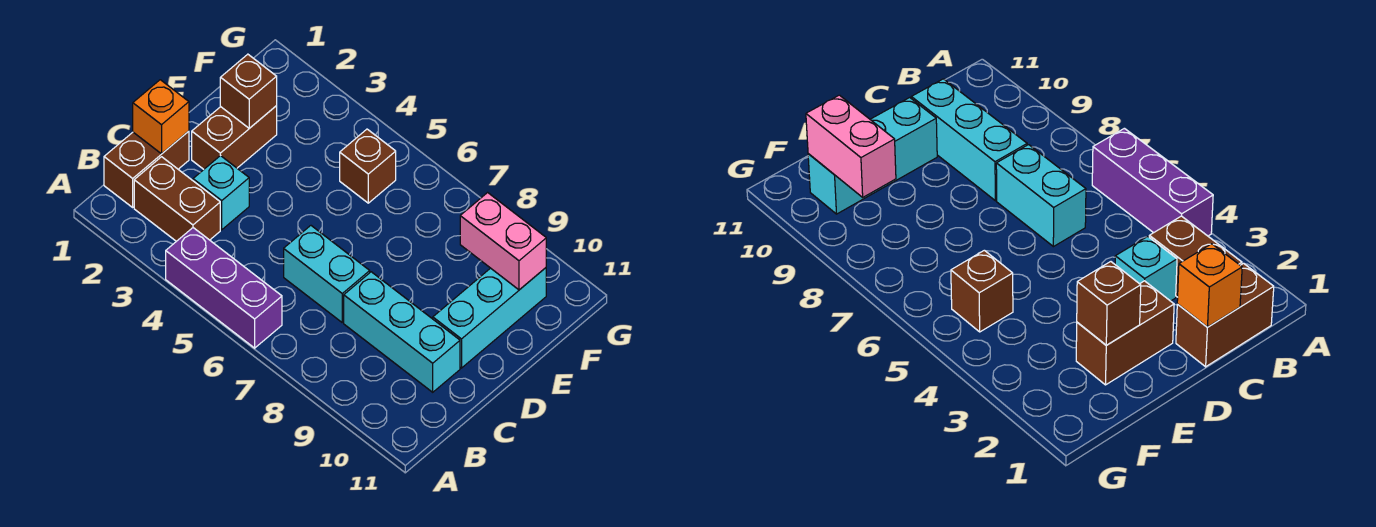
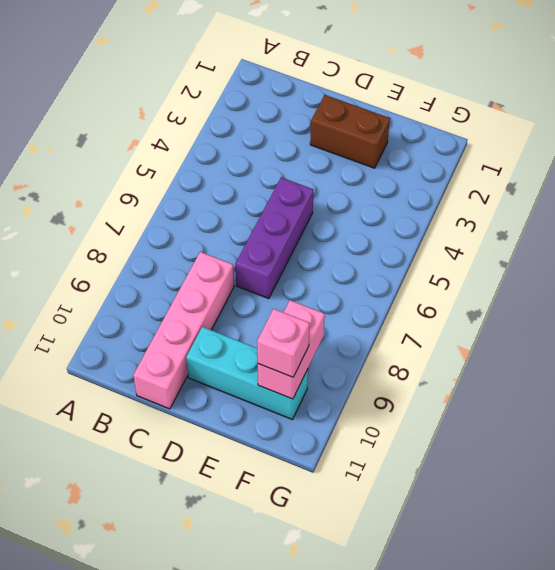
pink 1x4 brick [133,252,234,409] -> cyan 1x3 brick [344,272,460,392]
purple 1x3 brick [235,177,313,299] -> purple 1x3 brick moved to [166,228,282,348]
pink 1x1 brick [257,309,310,377] -> none
none -> brown 1x2 brick [104,131,189,207]
none -> brown 1x2 brick [134,157,220,241]
none -> cyan 1x1 brick [193,155,249,230]

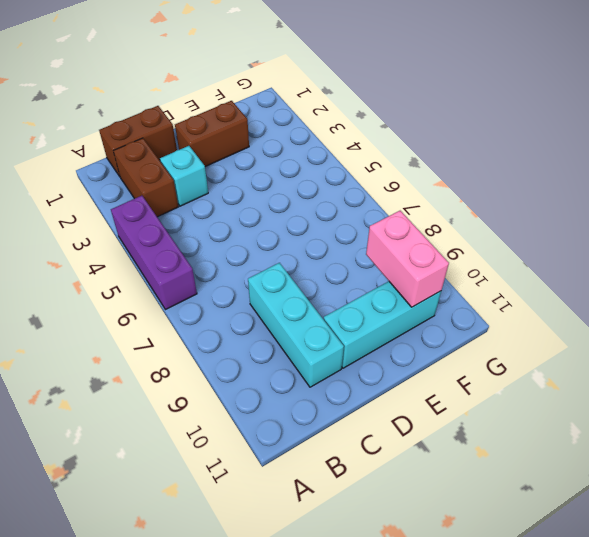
none -> cyan 1x2 brick [284,226,370,322]
none -> brown 1x1 brick [340,129,396,203]
none -> orange 1x1 brick [133,80,189,154]

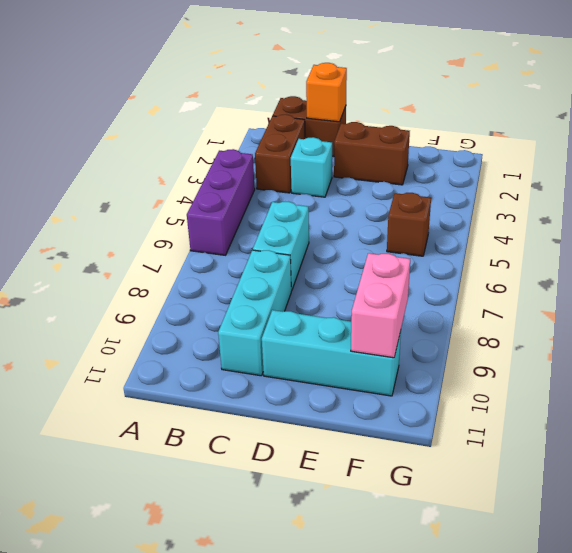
none -> brown 1x1 brick [220,54,277,128]

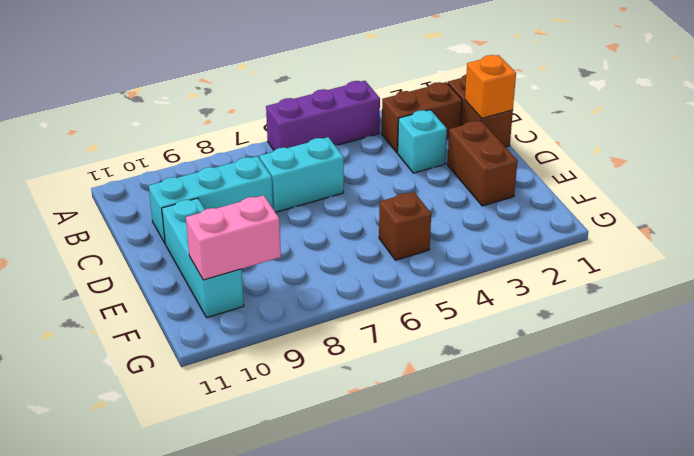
none -> brown 1x1 brick [220,54,277,128]

